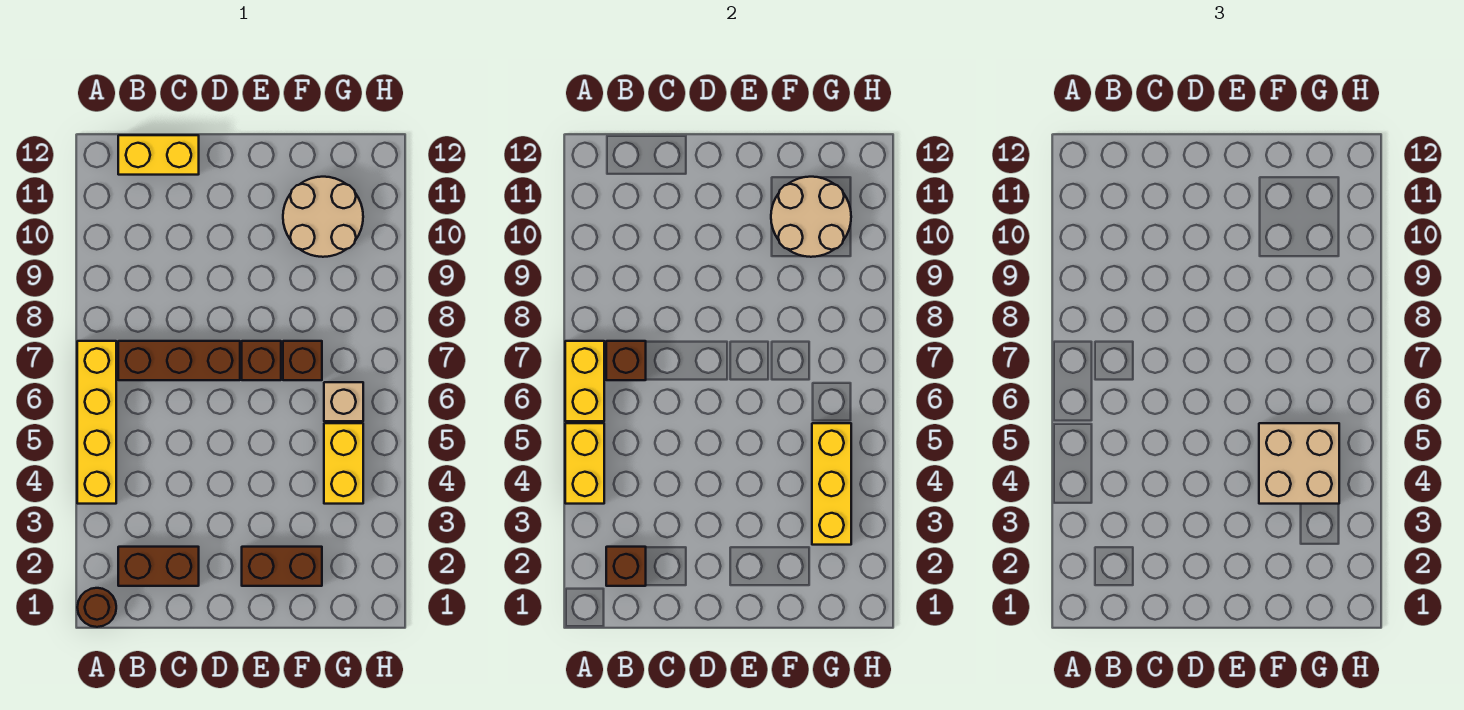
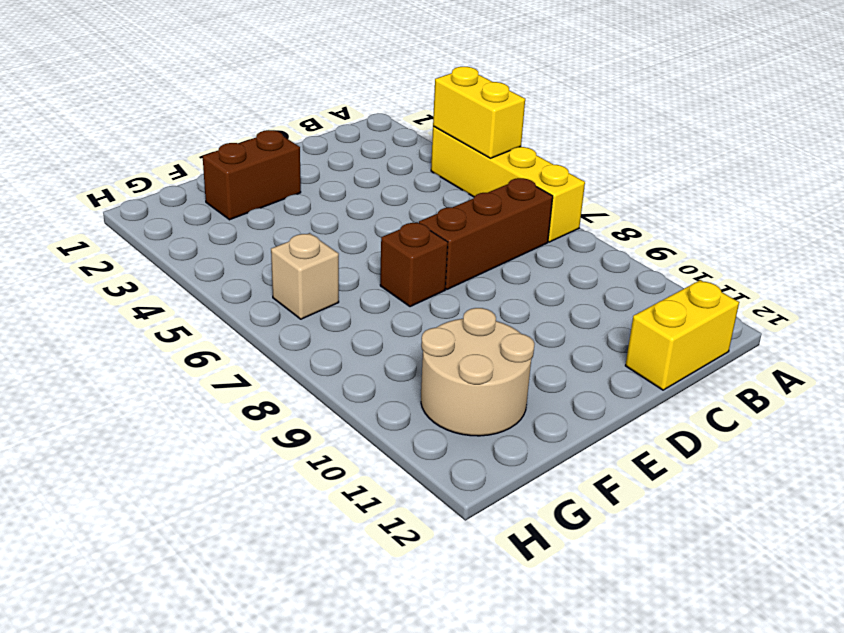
none -> brown 1x1 round brick [77,588,116,627]
none -> brown 1x2 brick [118,547,199,586]
none -> brown 1x1 brick [283,341,322,380]

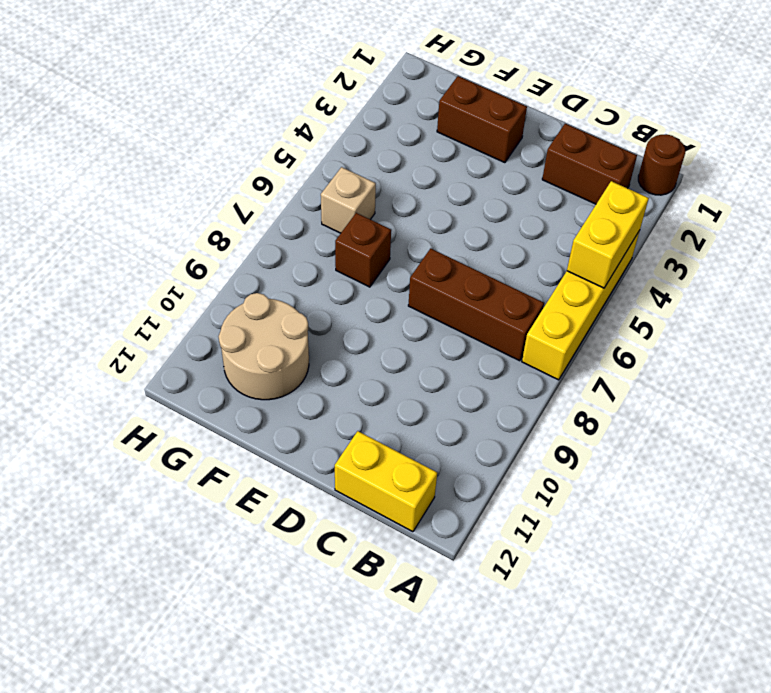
none -> brown 1x1 brick [242,341,281,380]
none -> yellow 1x2 brick [324,423,363,504]
none -> yellow 1x2 brick [565,341,604,421]

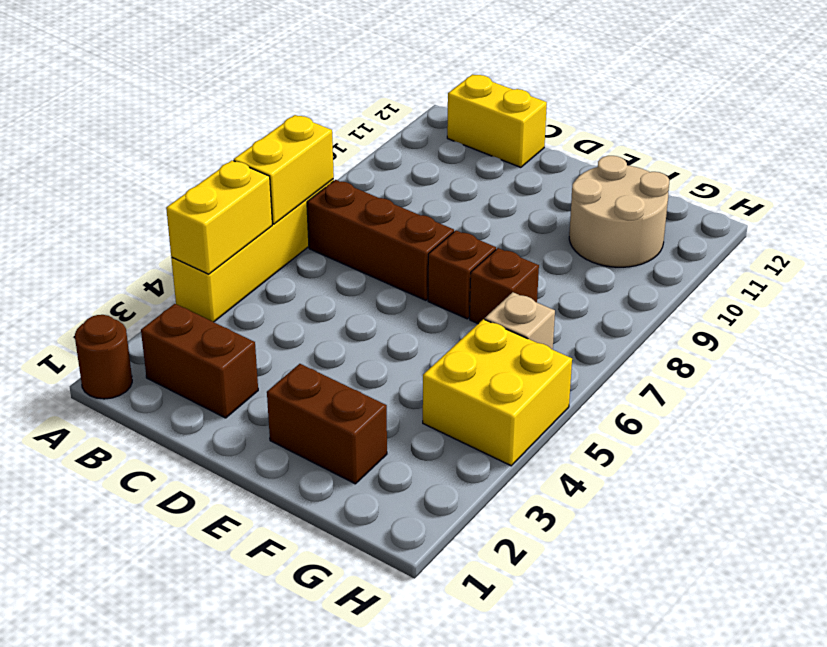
yellow 2x2 brick [423,319,572,466] -> yellow 1x2 brick [324,423,363,504]
none -> brown 1x1 brick [606,547,646,586]
none -> brown 1x1 brick [606,341,646,380]
none -> tan 2x2 round brick [771,177,851,257]

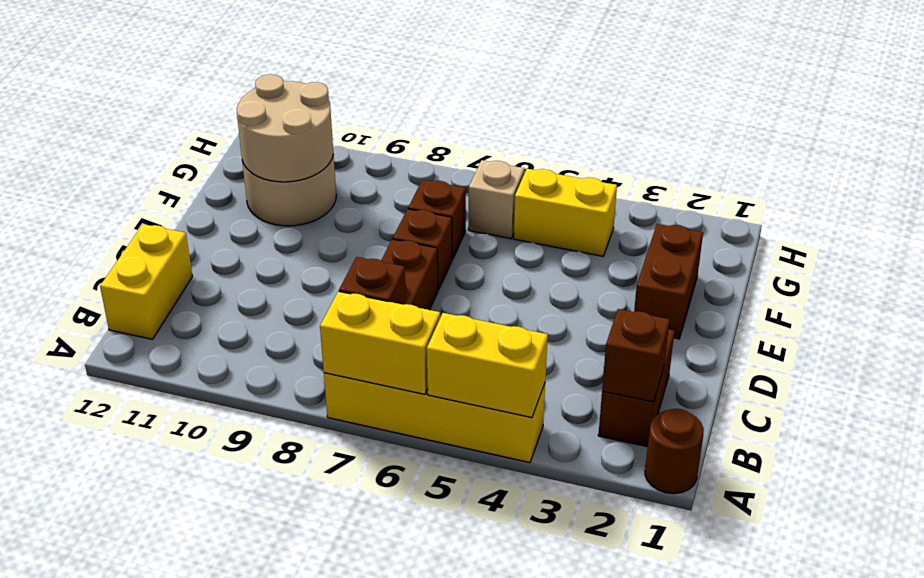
none -> yellow 1x3 brick [812,423,851,545]
none -> tan 2x2 brick [1259,423,1339,504]

